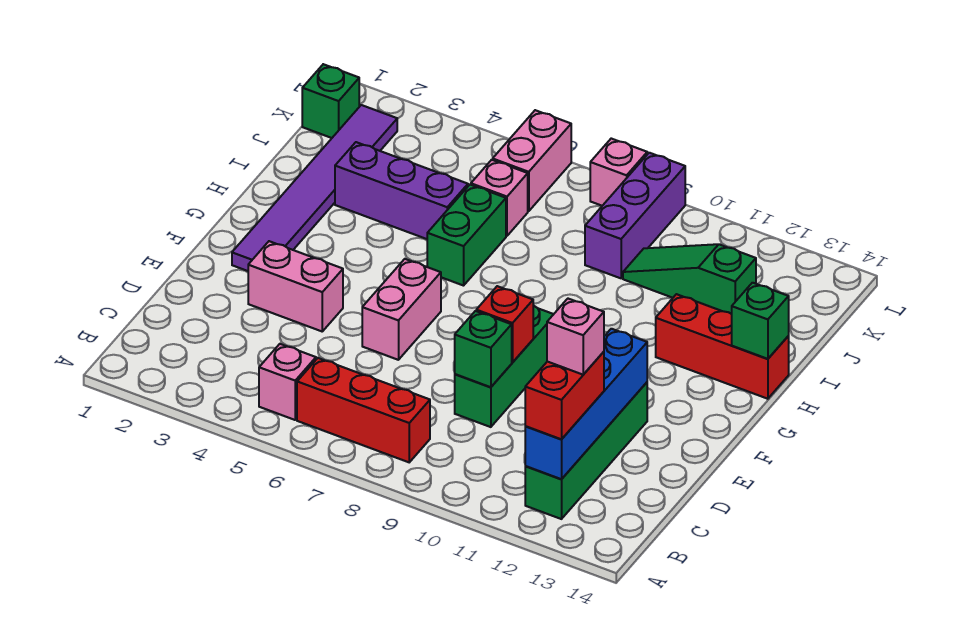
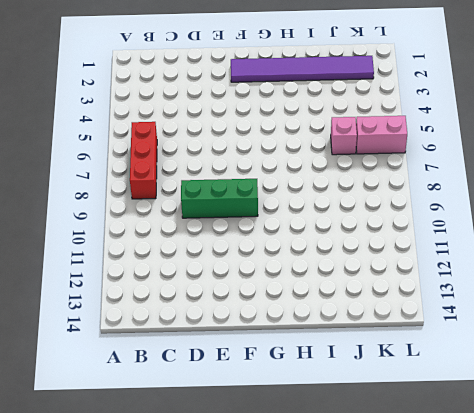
none -> pink 1x1 brick [259,344,316,420]
none -> green 1x4 brick [525,382,647,519]
none -> pink 1x2 brick [248,241,343,331]

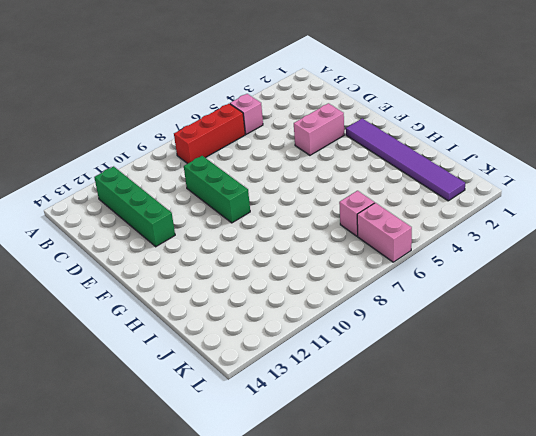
none -> pink 1x2 brick [362,259,441,360]
none -> green 1x2 brick [427,185,506,286]
none -> red 1x3 brick [656,294,789,399]

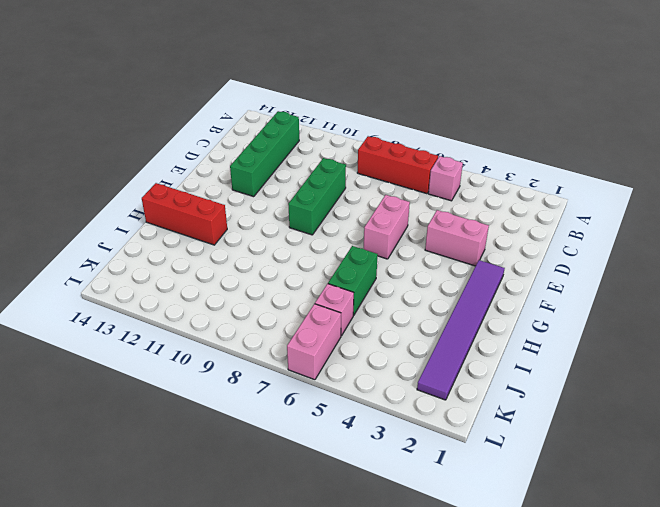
none -> purple 1x3 brick [335,142,468,239]
none -> purple 1x3 brick [585,153,685,278]
none -> green 1x3 slope [623,244,756,314]

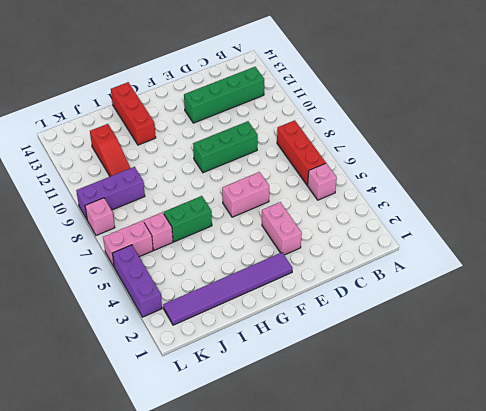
red 1x3 slope [90,124,130,176] -> green 1x3 slope [623,244,756,314]
purple 1x3 brick [112,245,162,317] -> purple 1x3 brick moved to [335,142,468,239]
none -> green 1x1 brick [302,64,359,138]
none -> blue 1x4 brick [525,329,647,479]
none -> green 1x1 brick [455,311,512,387]

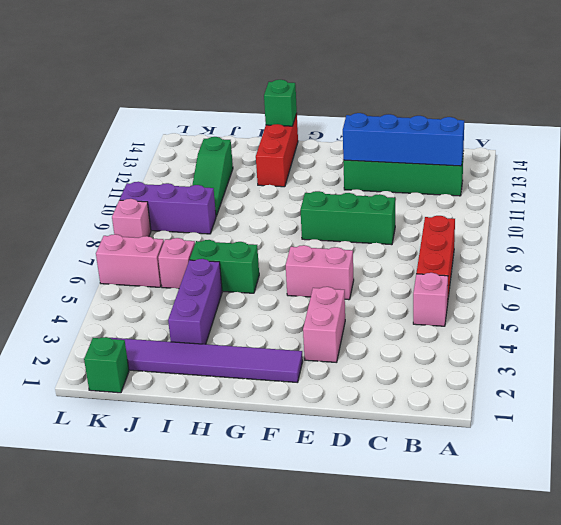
none -> green 1x1 brick [455,311,512,387]
none -> red 1x1 brick [476,286,533,362]
none -> red 1x2 brick [525,352,604,439]

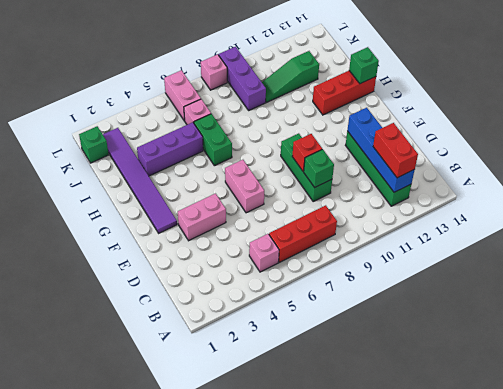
none -> pink 1x1 brick [547,299,604,375]

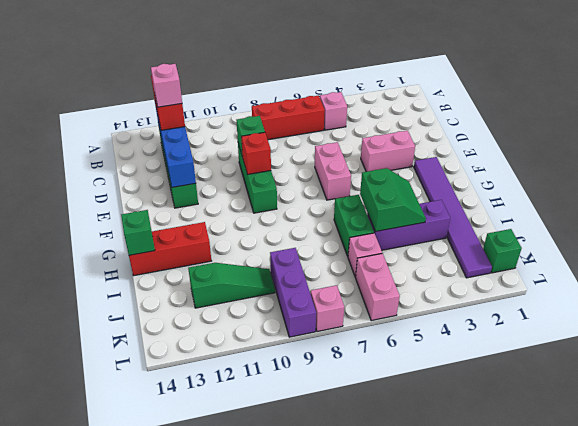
green 2x2 slope [360,168,426,232] -> none

